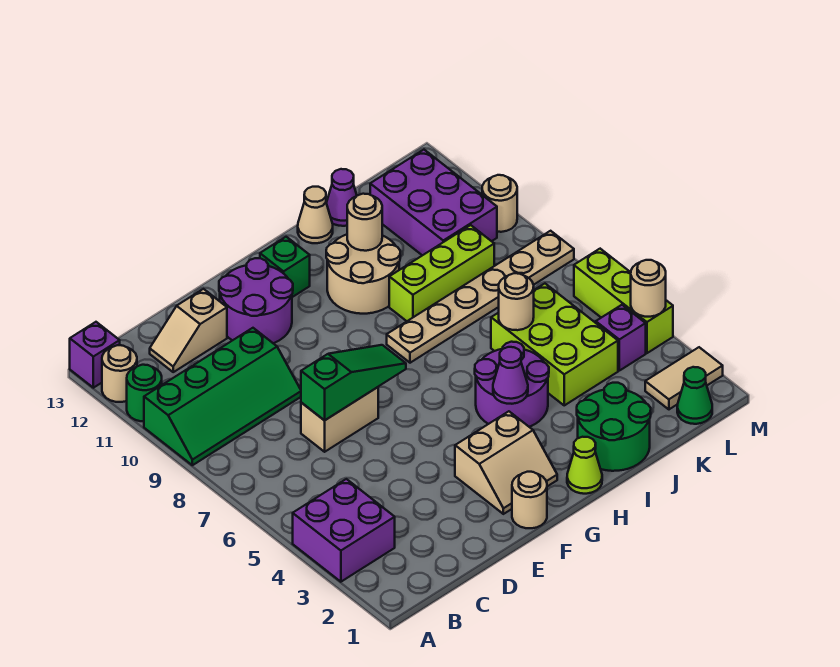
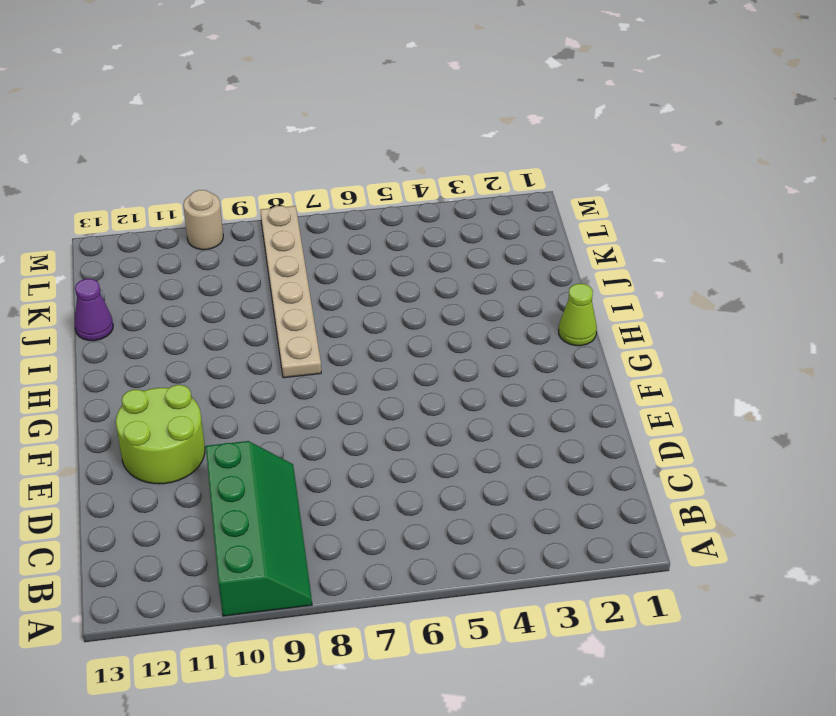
lime 2x2 round brick [116,385,205,484] -> purple 2x2 round brick [219,258,293,343]
none -> purple 2x2 brick [293,479,395,582]
none -> green 1x1 round brick [127,365,162,421]
none -> tan 1x1 round brick [102,345,137,402]
none -> purple 1x1 brick [70,322,120,388]

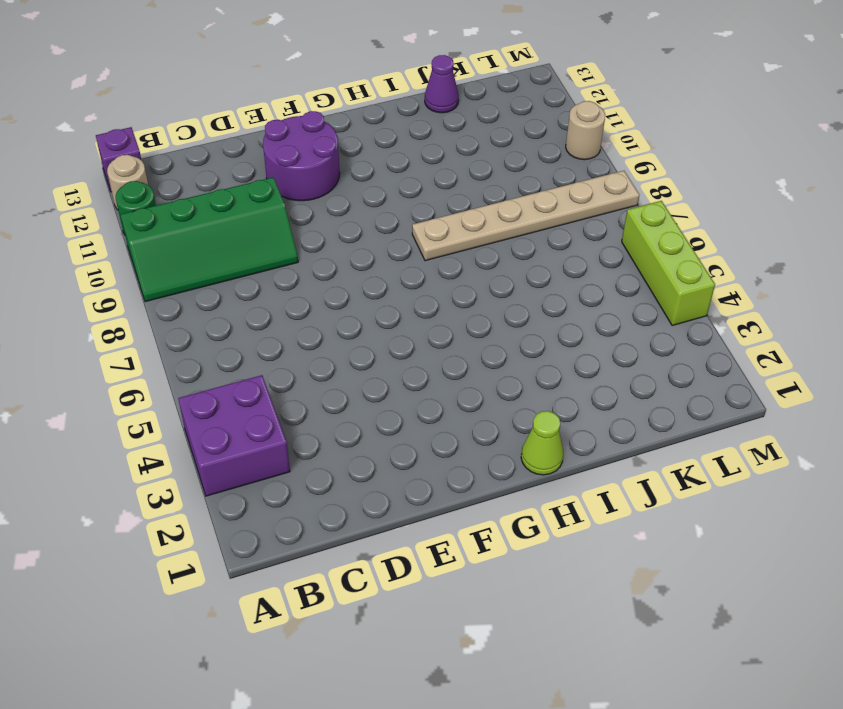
none -> tan 1x2 slope [150,289,227,372]
none -> tan 1x2 brick [301,387,378,452]
none -> tan 1x1 round brick [512,472,547,528]
none -> tan 2x2 slope [455,411,557,514]

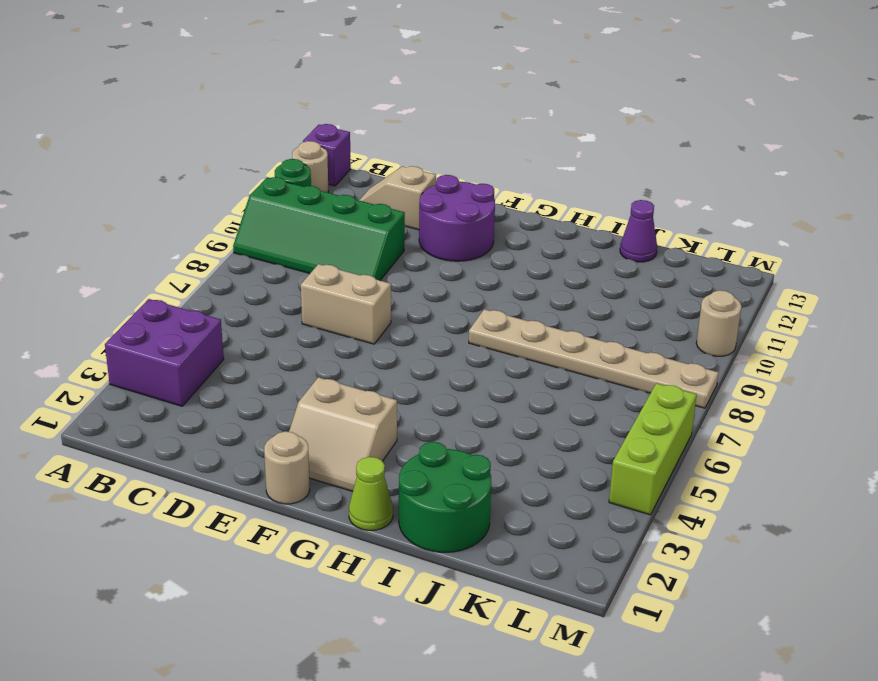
none -> green 1x1 brick [260,237,310,297]
none -> purple 2x2 round brick [475,342,549,427]
none -> tan 2x2 round brick [326,235,400,314]
none -> lime 1x3 brick [389,225,494,321]

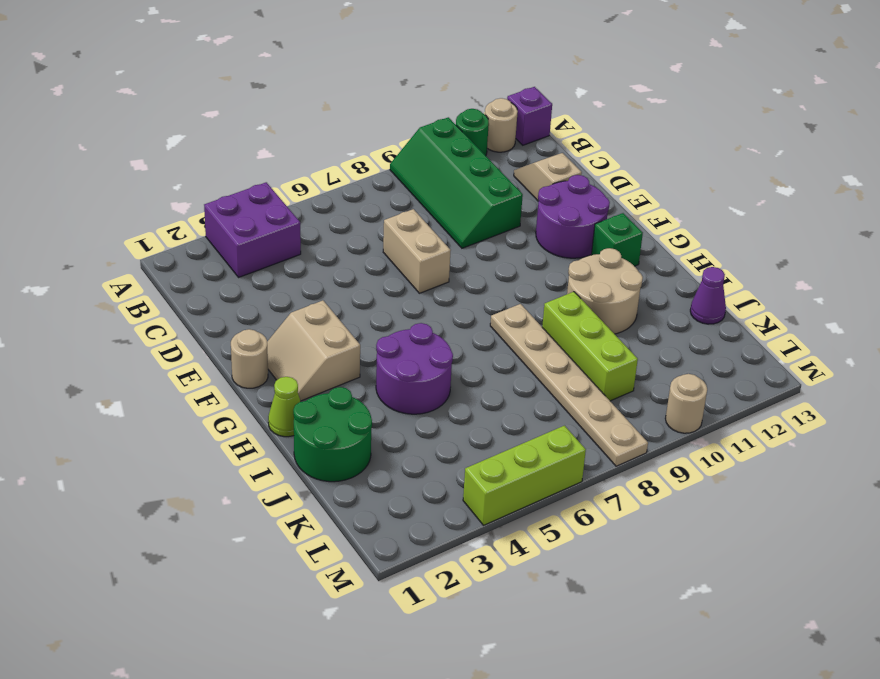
none -> tan 1x1 cone [298,187,333,243]
none -> lime 2x3 brick [491,284,618,405]
none -> purple 2x3 brick [370,150,497,255]
none -> green 1x1 cone [677,367,712,424]

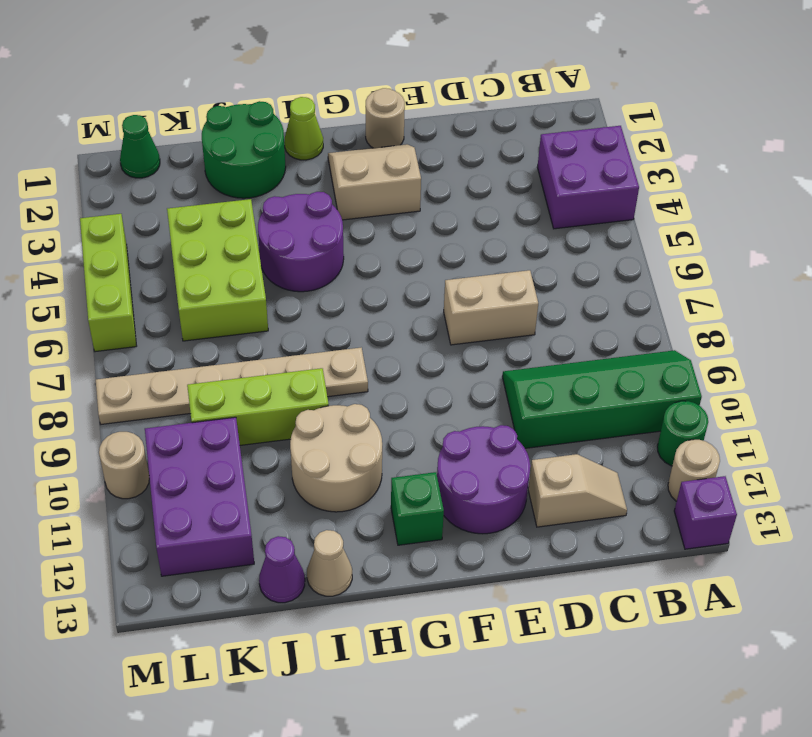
none -> tan 1x2 tile [645,347,723,409]
none -> purple 1x1 brick [596,305,646,371]
none -> green 1x3 slope [301,345,406,420]
none -> purple 1x1 cone [493,347,528,404]

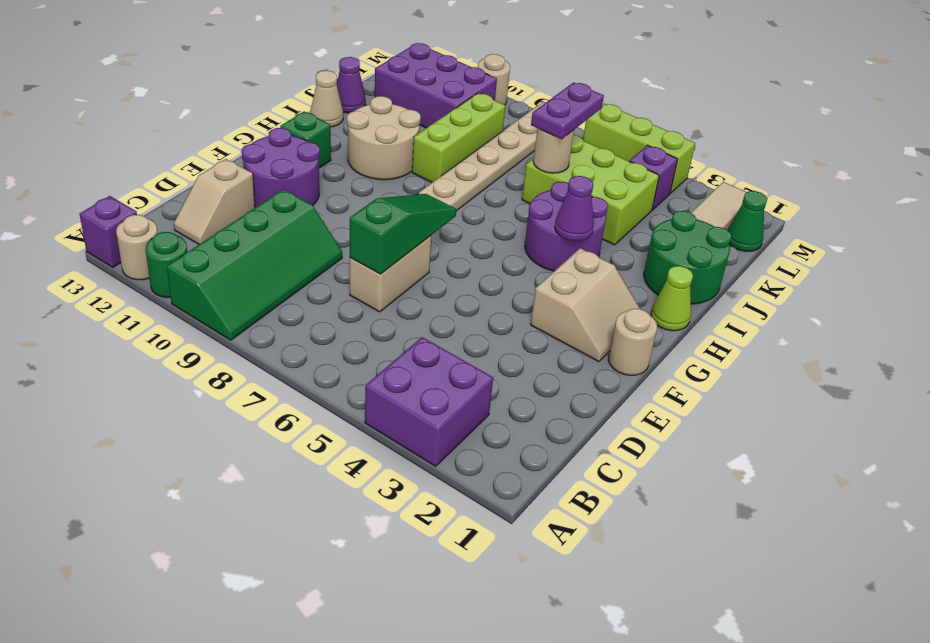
purple 1x2 plate [531,83,604,139] -> none
none -> tan 1x1 round brick [347,194,382,251]
none -> tan 1x1 round brick [631,260,666,317]

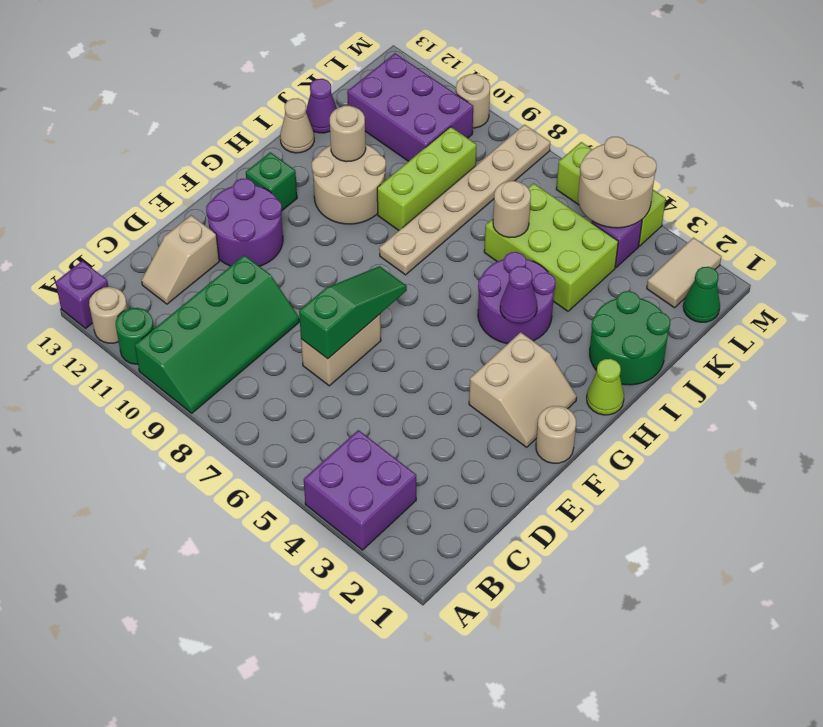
tan 2x2 round brick [578,137,657,228] -> tan 1x1 round brick [631,260,666,317]

